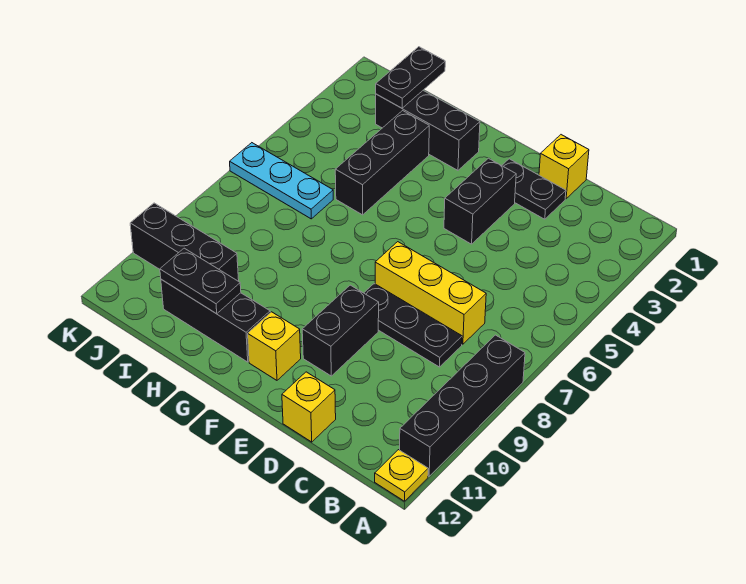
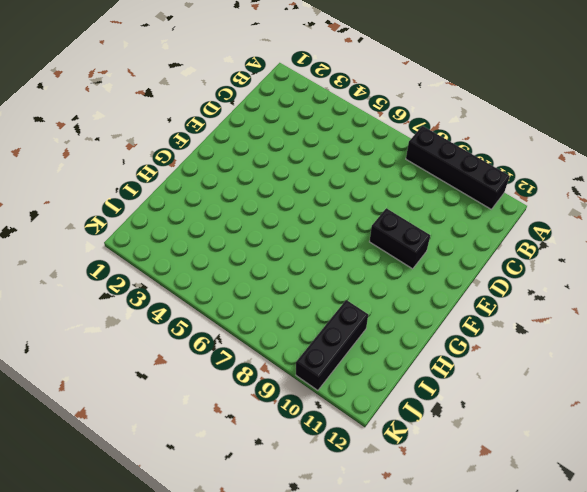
none -> yellow 1x1 plate [375,450,428,501]
none -> yellow 1x3 brick [375,242,486,344]
none -> black 1x3 plate [364,284,462,367]

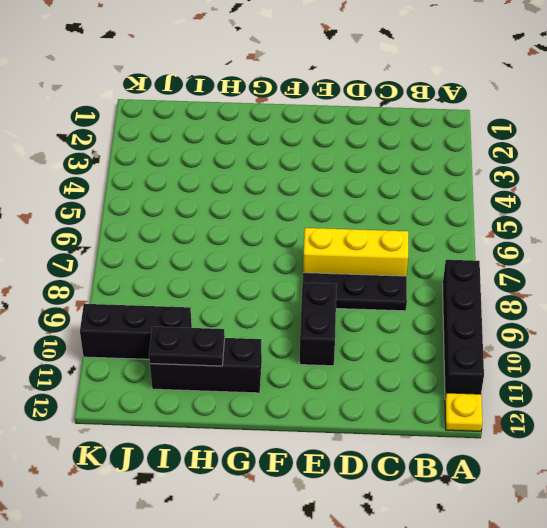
none -> yellow 1x1 brick [539,135,589,199]
none -> black 1x2 plate [502,159,566,219]
none -> yellow 1x1 brick [282,372,336,442]

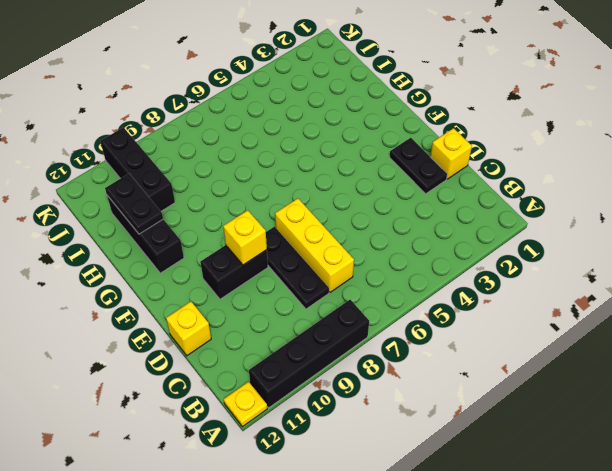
yellow 1x1 brick [223,210,267,265] -> yellow 1x1 brick moved to [248,312,301,380]
none -> black 1x2 brick [444,158,516,244]
none -> black 1x3 brick [376,90,480,170]
none -> black 1x3 brick [335,111,429,215]

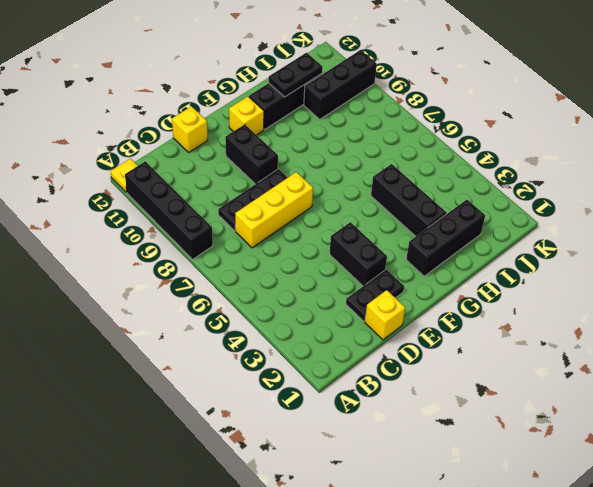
none -> cyan 1x3 plate [230,143,333,219]
none -> black 1x2 plate [376,47,445,108]

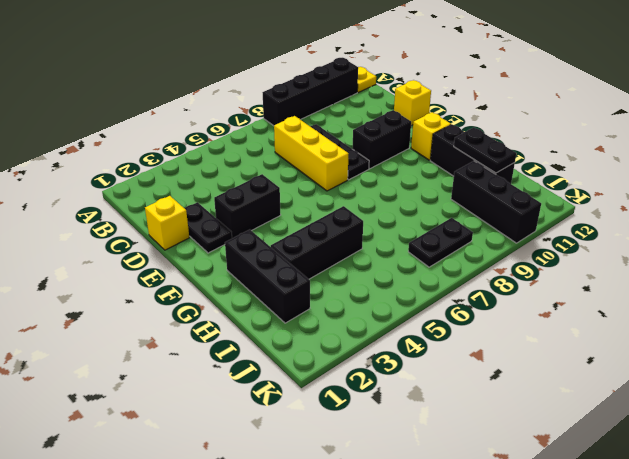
black 1x2 plate [408,218,473,267] -> black 1x2 plate moved to [376,47,445,108]
none -> cyan 1x3 plate [230,143,333,219]

